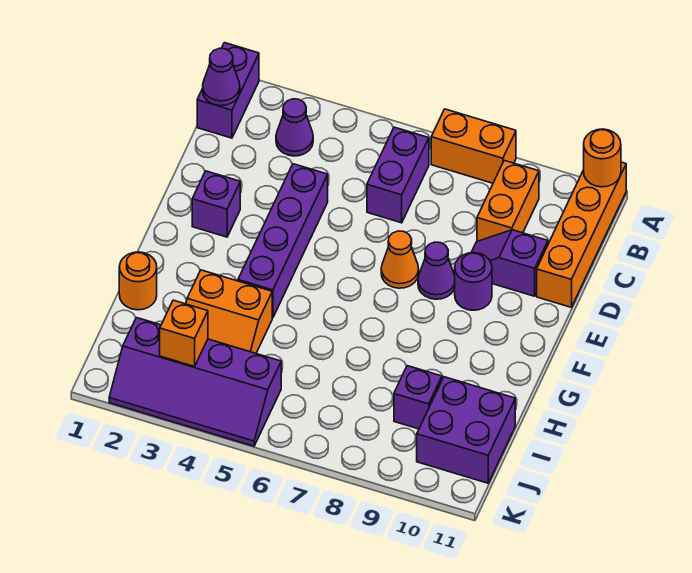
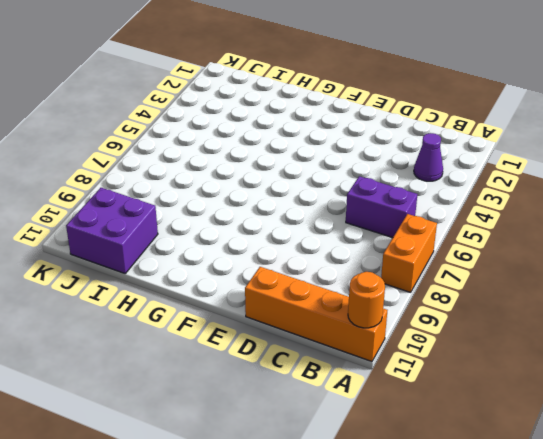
none -> purple 1x2 brick [197,43,259,138]
none -> orange 1x2 brick [477,160,539,241]
none -> purple 1x4 brick [238,164,328,318]

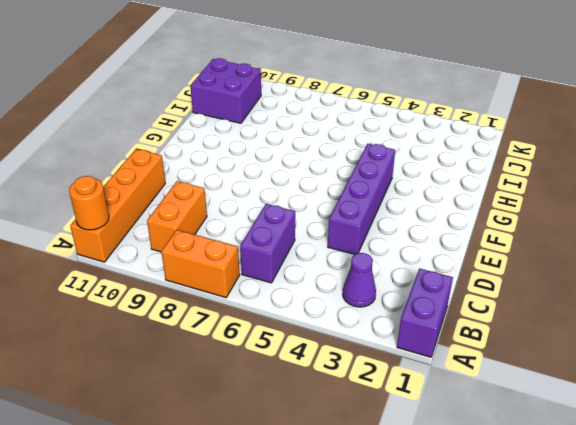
none -> purple 1x2 slope [471,230,548,296]
none -> purple 1x1 brick [192,171,240,237]
none -> orange 1x1 cone [381,231,419,288]

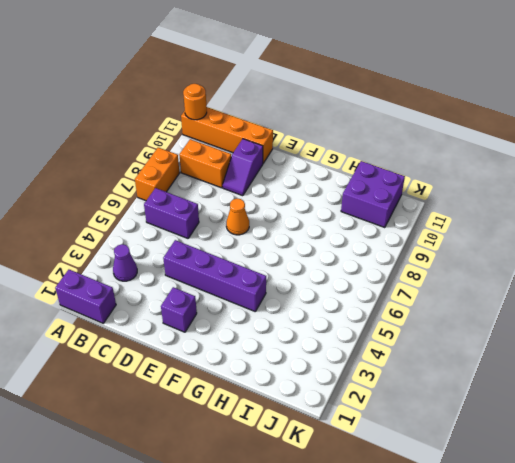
none -> purple 1x1 cone [418,242,455,299]
none -> purple 1x1 round brick [455,253,492,310]
none -> orange 1x1 round brick [119,252,157,310]

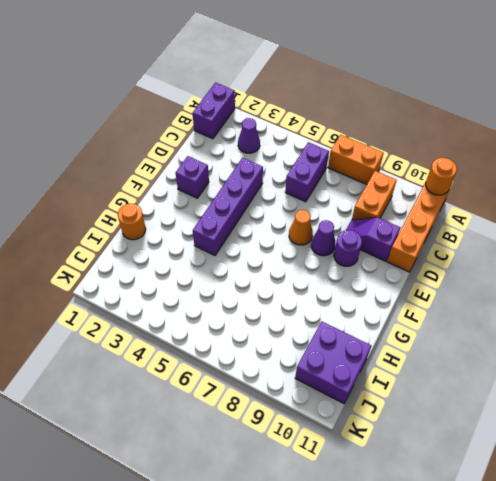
none -> orange 2x2 slope [186,270,272,353]
none -> purple 1x1 brick [394,366,442,429]
none -> purple 2x4 slope [109,318,281,446]

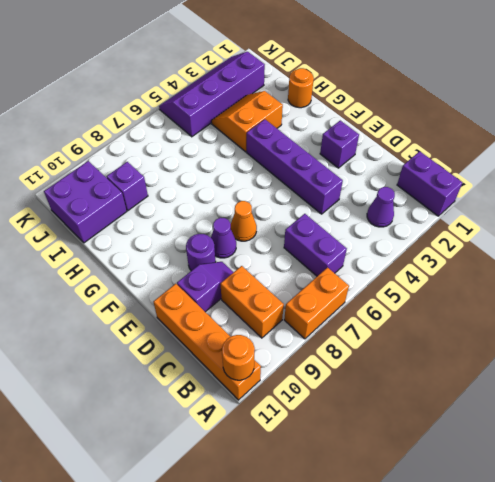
none -> purple 1x1 cone [203,48,240,106]
none -> orange 1x1 brick [160,300,208,366]

